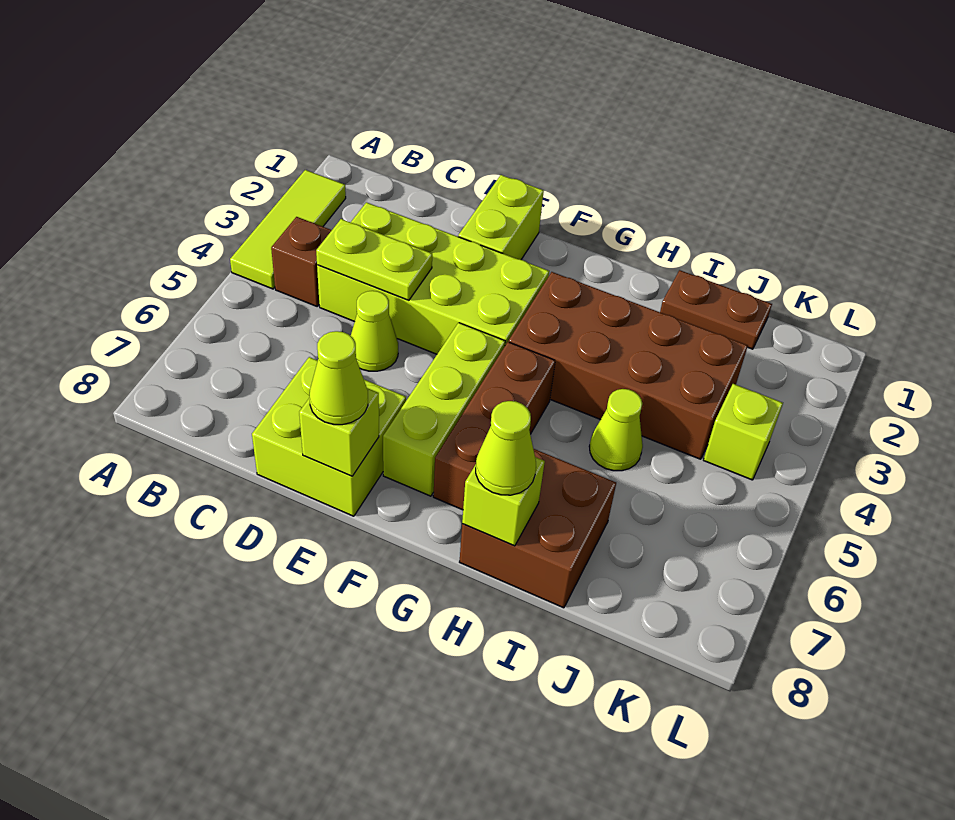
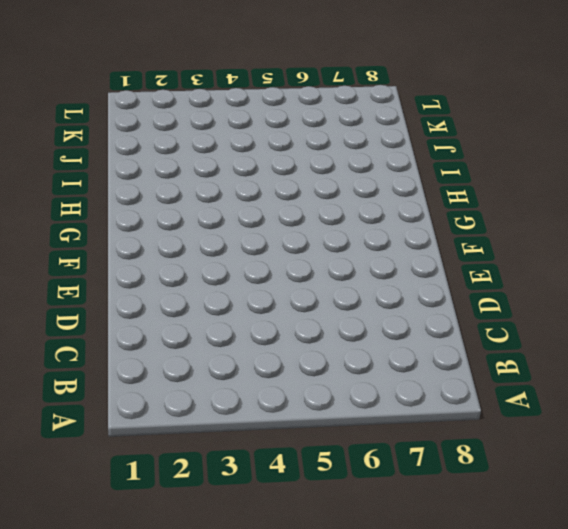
none -> lime 1x3 tile [230,170,346,289]
none -> brown 1x1 brick [271,217,332,306]
none -> lime 2x4 brick [317,202,549,354]

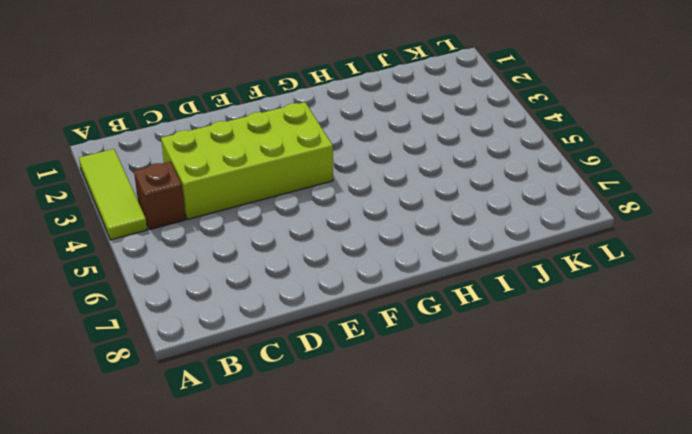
none -> lime 1x1 cone [351,291,398,371]
none -> lime 2x2 brick [252,357,406,516]
none -> lime 1x2 brick [458,175,544,260]

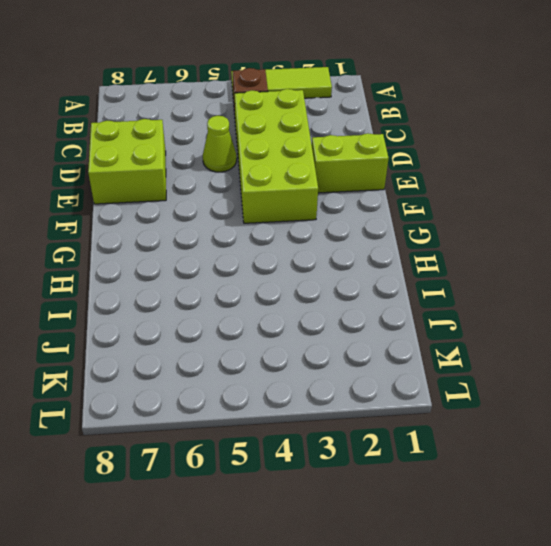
none -> lime 1x3 brick [383,323,505,496]
none -> brown 2x4 brick [509,272,748,459]
none -> brown 1x3 brick [433,342,555,510]

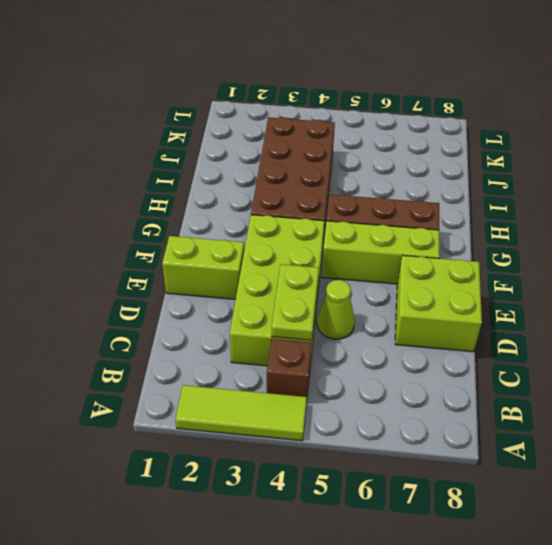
none -> brown 2x2 brick [460,449,616,608]
none -> brown 1x2 plate [660,270,772,349]
none -> lime 1x1 cone [589,389,643,471]

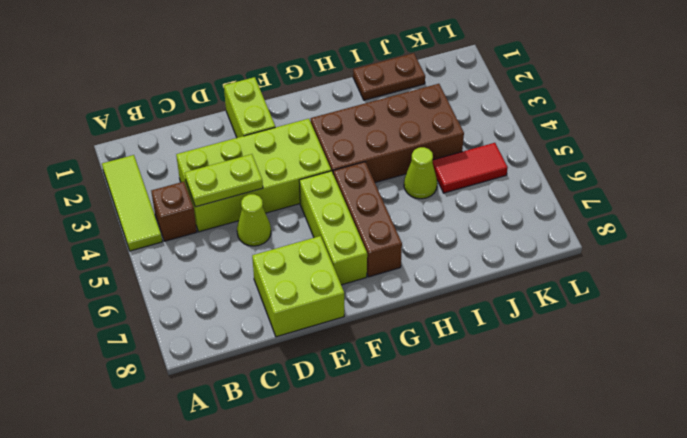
red 1x2 tile [432,143,508,193] -> none
none -> brown 2x2 brick [460,449,616,608]
none -> lime 1x1 brick [704,384,783,480]
none -> lime 1x1 brick [299,388,379,476]

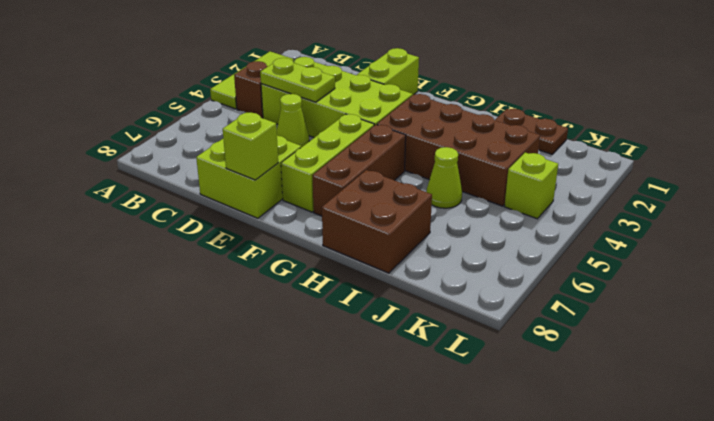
none -> lime 1x1 brick [462,457,545,546]
none -> lime 1x1 cone [309,331,368,425]
none -> lime 1x1 cone [476,401,536,495]

